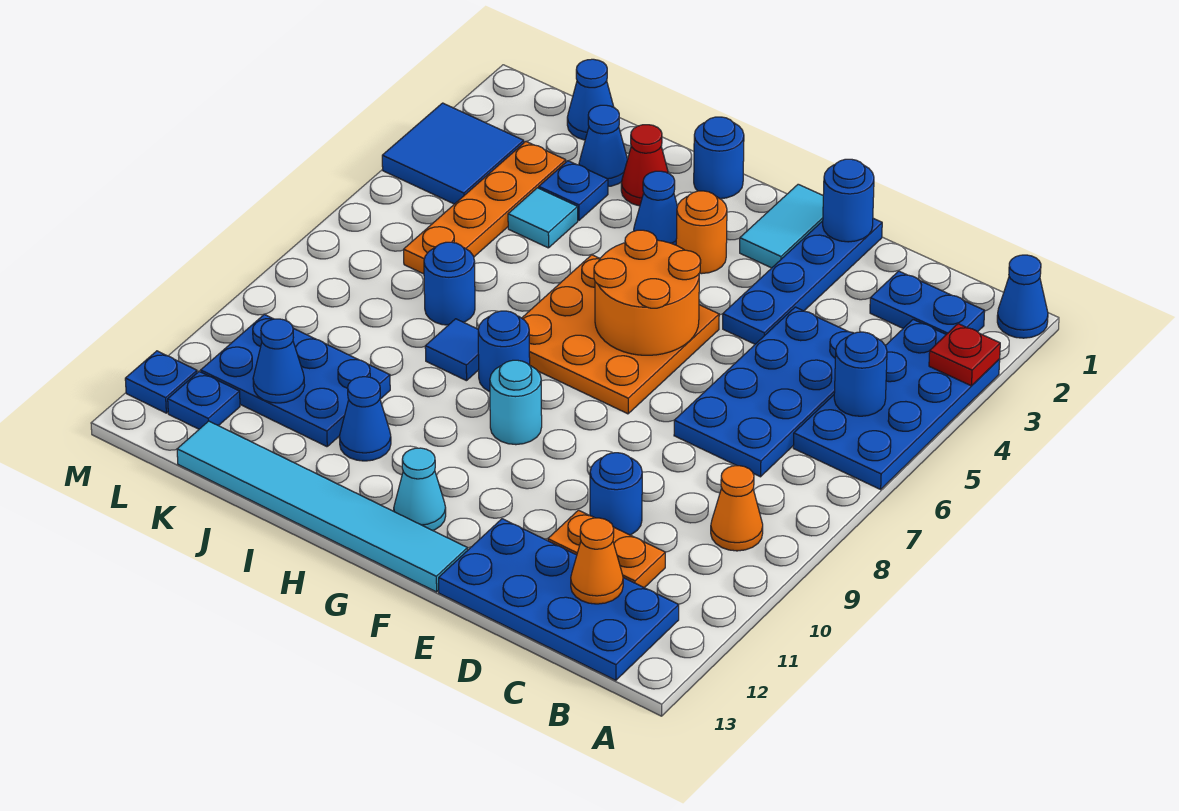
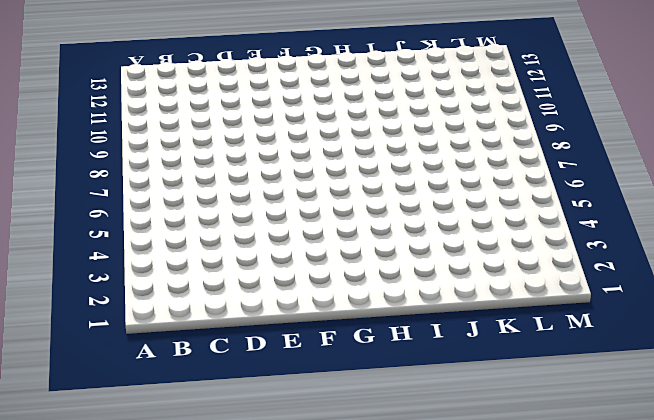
none -> blue 1x1 cone [997,255,1048,338]
none -> blue 2x4 plate [793,320,1000,489]
none -> blue 1x2 plate [870,271,985,334]
none -> orange 1x1 cone [711,466,763,551]

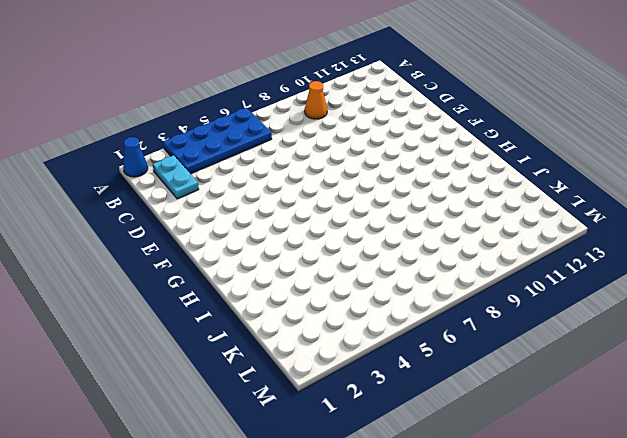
cyan 1x2 plate [153,155,199,199] -> blue 1x2 plate [870,271,985,334]
none -> blue 2x4 plate [439,519,679,680]
none -> blue 2x4 plate [674,307,853,477]
none -> orange 1x2 plate [548,510,665,588]
none -> blue 1x1 round brick [590,453,642,535]

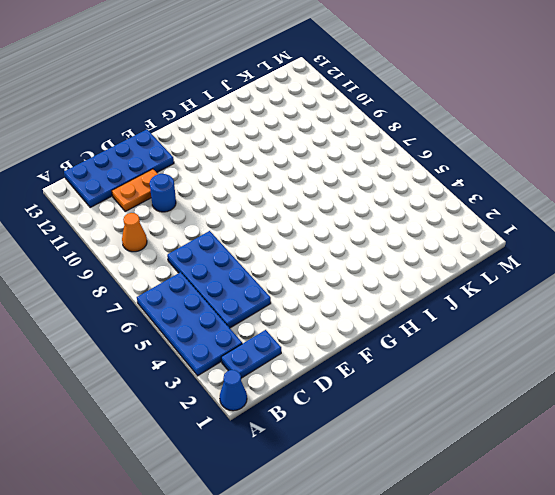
none -> blue 1x4 plate [723,218,882,344]
none -> cyan 1x2 tile [740,184,823,268]
none -> orange 3x3 plate [522,255,719,414]
none -> cyan 1x6 tile [177,421,468,592]

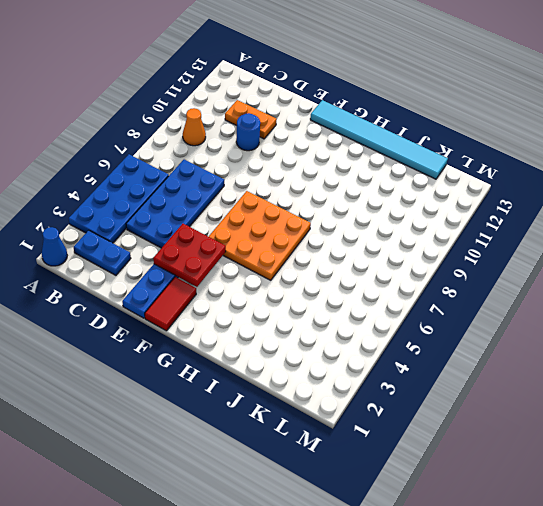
red 2x2 plate [153,224,226,287] -> none
red 1x2 tile [145,277,196,331] -> cyan 1x2 tile [740,184,823,268]
none -> blue 2x4 plate [439,519,679,680]
none -> orange 1x1 round brick [676,191,727,274]
none -> cyan 1x1 round brick [490,360,542,445]
none -> cyan 1x1 cone [394,448,446,531]

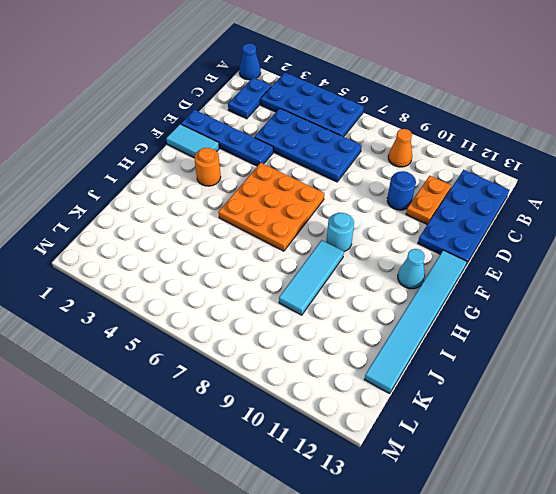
cyan 1x3 tile [279,240,344,315] -> none
none -> blue 1x1 round brick [694,117,744,199]
none -> blue 1x1 cone [634,171,677,245]
none -> blue 1x1 round brick [478,311,530,392]
none -> red 1x1 cone [621,125,668,206]

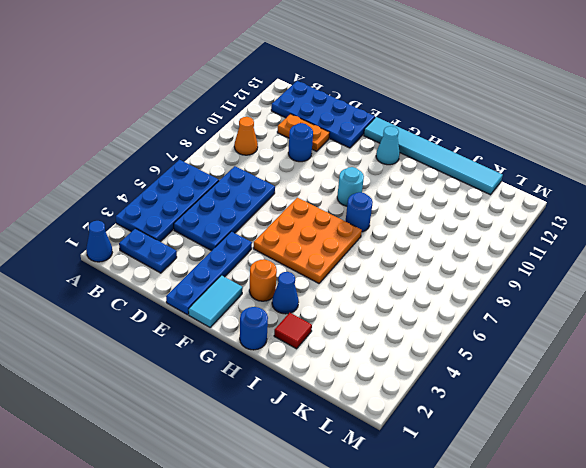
red 1x1 tile [274,313,312,349] -> red 1x1 cone [621,125,668,206]
none -> blue 1x1 tile [425,319,479,381]
none -> blue 1x1 cone [339,377,391,461]
none -> blue 1x1 cone [579,105,628,187]
none -> blue 1x1 plate [539,161,608,220]

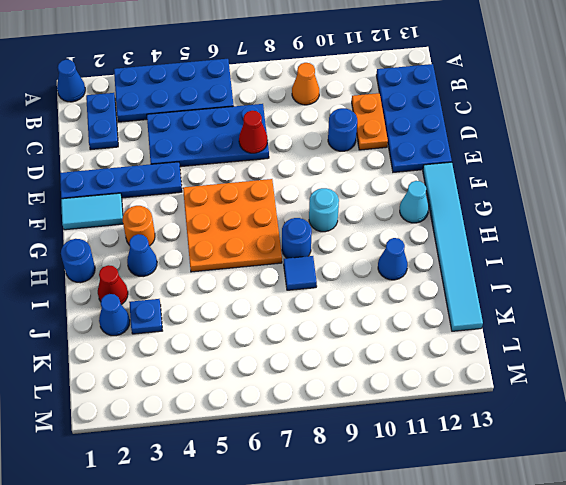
red 1x1 cone [239,111,267,153] -> none
none -> cyan 1x1 tile [508,188,578,248]
none -> blue 1x1 round brick [424,242,475,325]
none -> blue 2x3 plate [201,314,390,447]
none -> blue 1x1 cone [567,59,614,140]

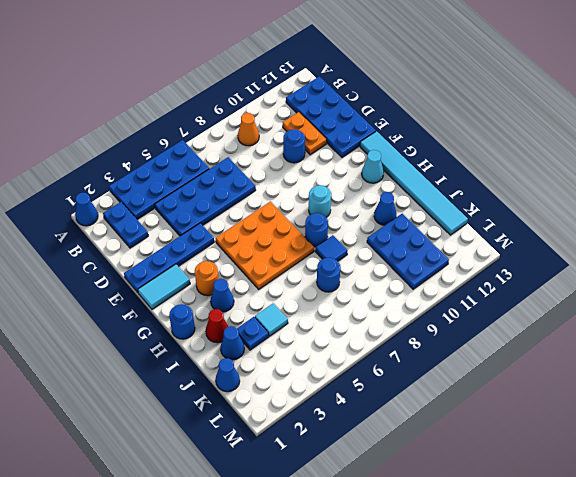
none -> orange 1x4 plate [404,141,566,274]
none -> blue 2x2 tile [382,103,524,204]
none -> blue 1x1 plate [168,372,240,429]
none -> blue 1x1 plate [125,351,197,413]

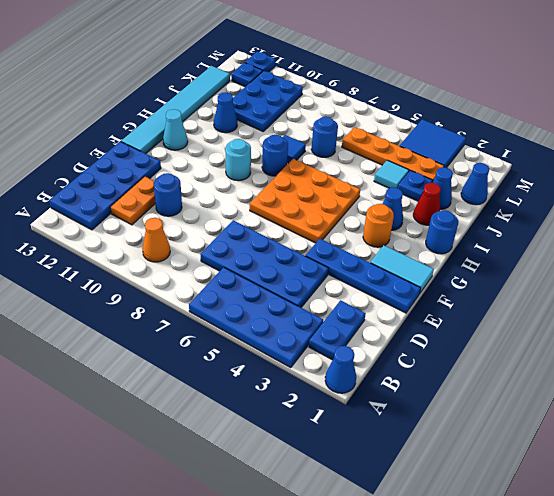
none -> red 1x1 plate [929,324,1000,386]
none -> blue 1x1 round brick [834,332,887,416]
none -> orange 1x1 cone [571,518,623,604]
none -> blue 1x1 round brick [823,159,874,242]

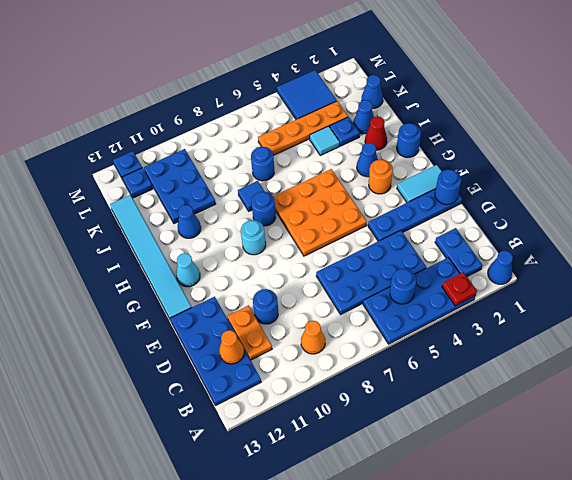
none -> orange 2x2 round brick [594,230,701,355]
none -> blue 1x1 cone [253,319,305,403]

